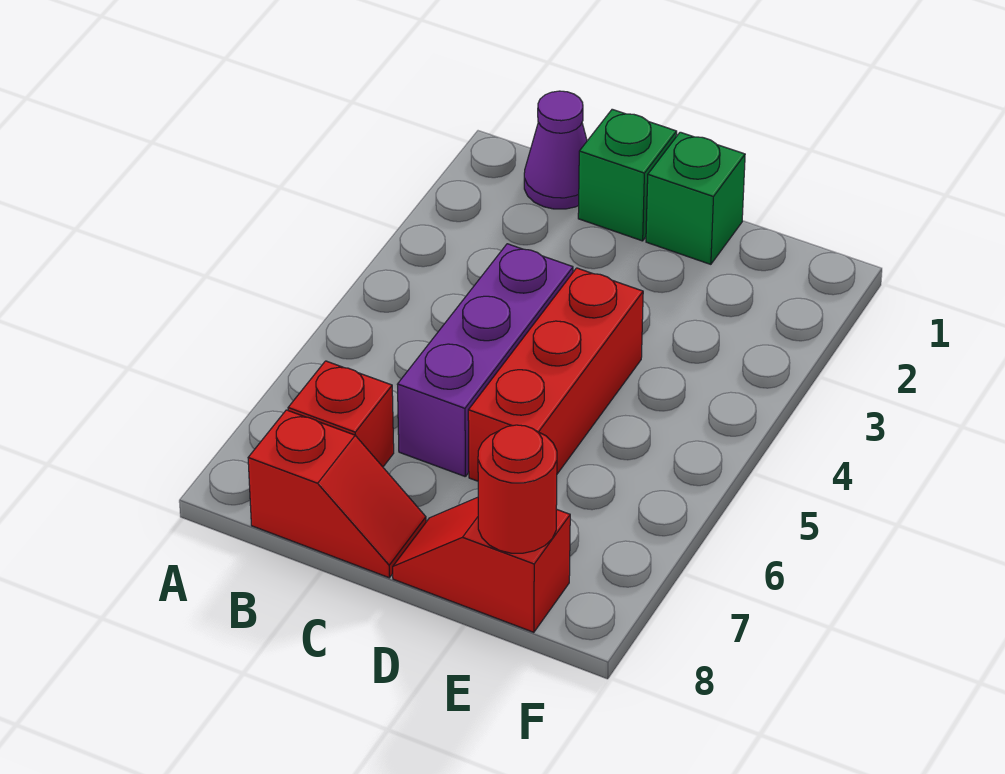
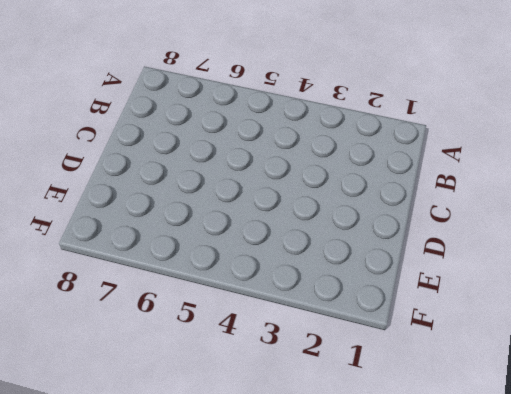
none -> purple 1x1 cone [524,91,587,209]
none -> red 1x1 brick [288,361,394,467]

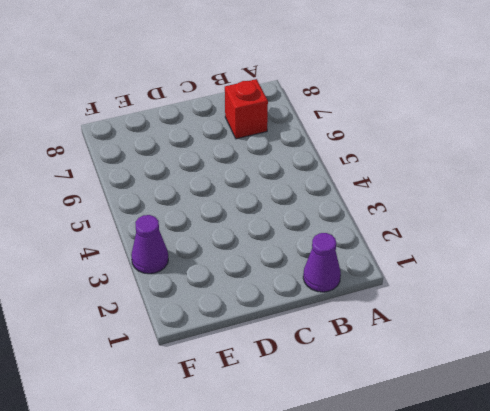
purple 1x1 cone [131,215,168,274] -> none
none -> red 1x2 slope [248,410,426,578]
none -> green 1x1 brick [578,109,677,241]

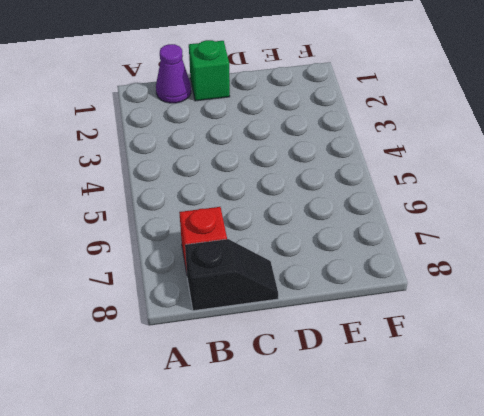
black 1x2 slope [185,239,278,311] -> red 1x2 slope [248,410,426,578]
none -> purple 1x3 brick [397,244,573,476]
none -> green 1x1 brick [646,132,745,264]

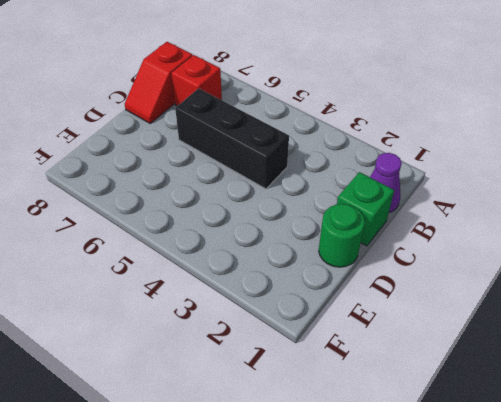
black 1x3 brick [175,88,289,189] -> purple 1x3 brick [397,244,573,476]
green 1x1 round brick [319,204,365,267] -> green 1x1 brick [646,132,745,264]
none -> red 1x3 brick [468,268,643,481]
none -> red 1x2 slope [393,497,570,632]

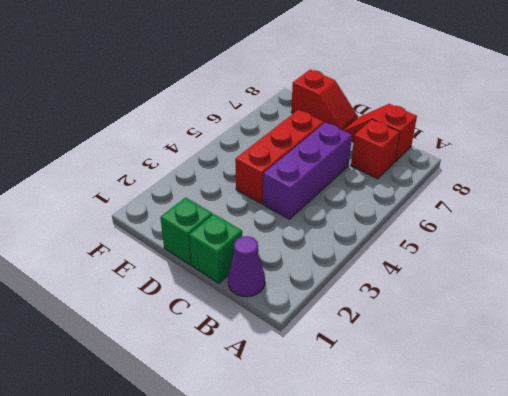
none -> red 1x1 round brick [478,425,557,553]

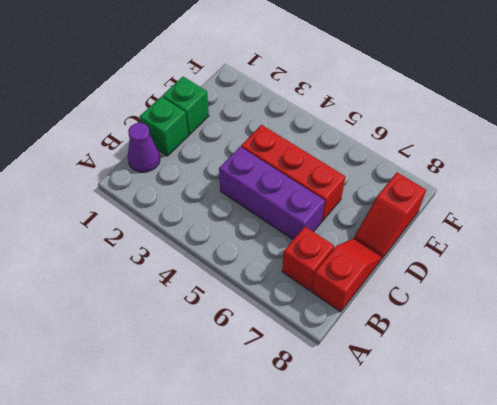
none -> red 1x1 round brick [478,425,557,553]

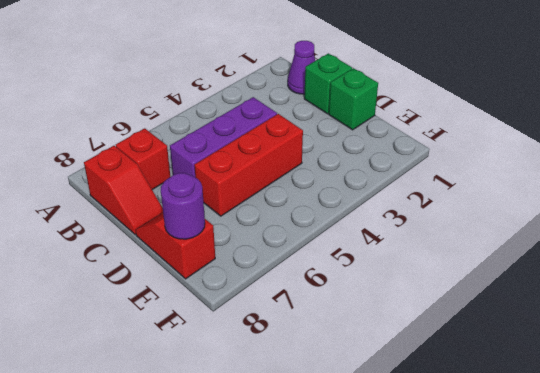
purple 1x1 round brick [161,173,205,239] -> red 1x1 round brick [478,425,557,553]

